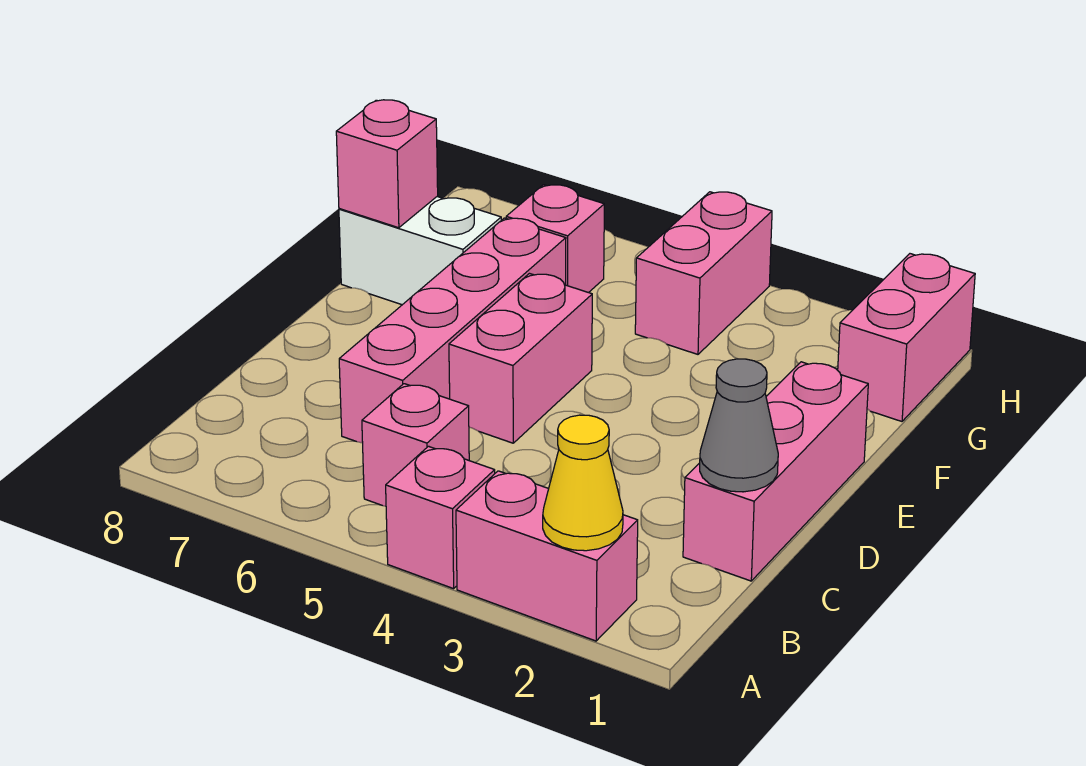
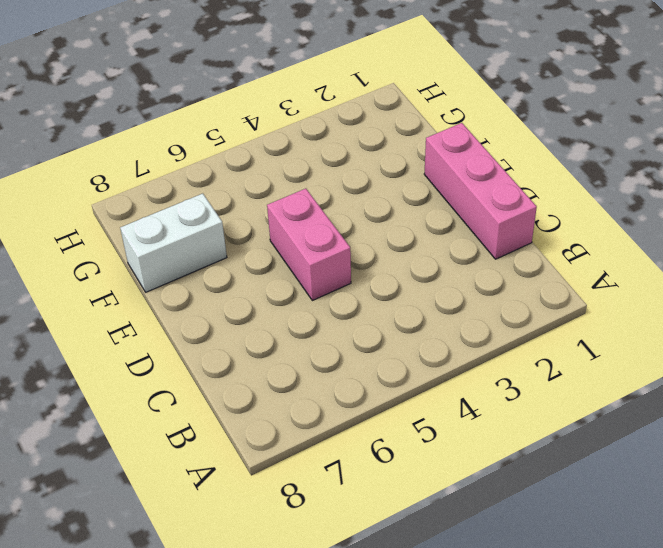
none -> pink 1x2 brick [456,471,638,641]
none -> pink 1x1 brick [386,446,495,589]
none -> pink 1x1 brick [362,384,469,506]

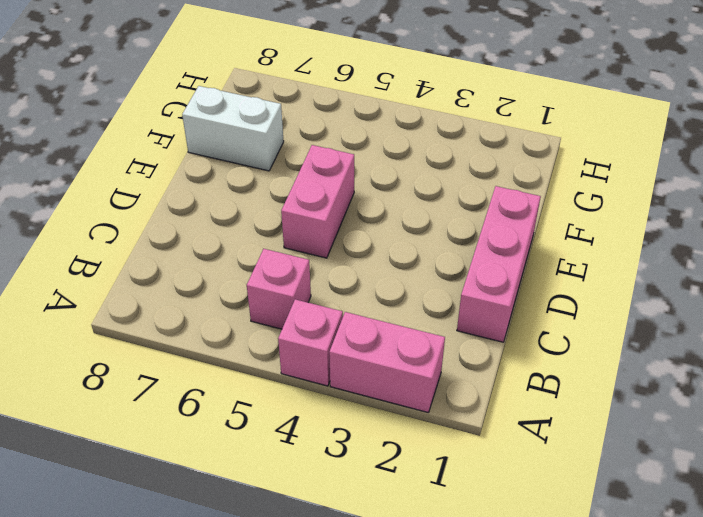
none -> pink 1x4 brick [339,218,566,443]
none -> pink 1x2 brick [838,254,975,421]
none -> pink 1x2 brick [635,192,772,354]

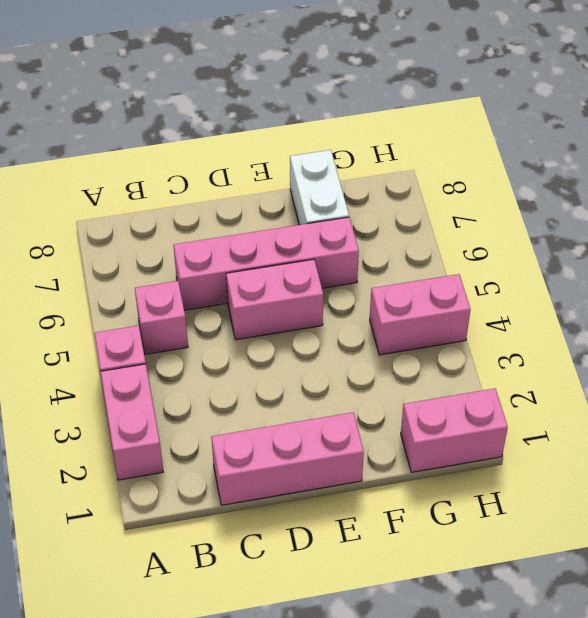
none -> pink 1x1 brick [506,185,604,293]
none -> yellow 1x1 cone [543,415,623,551]
none -> grey 1x1 cone [700,359,778,492]

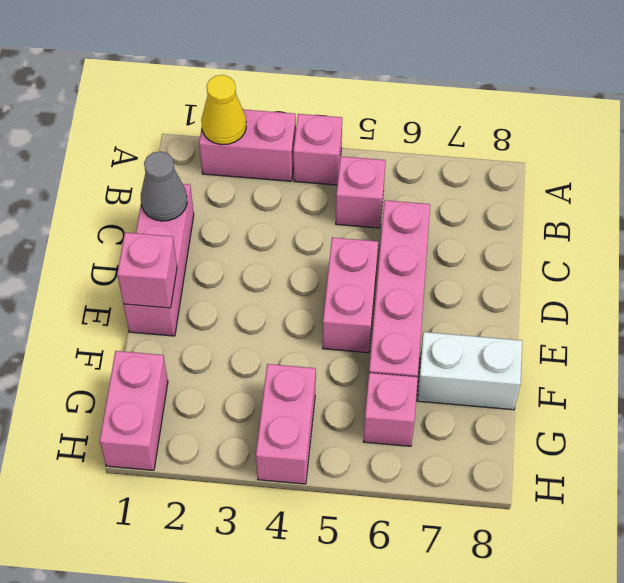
pink 1x1 brick [117,232,177,308] -> pink 1x1 brick moved to [336,100,438,228]

